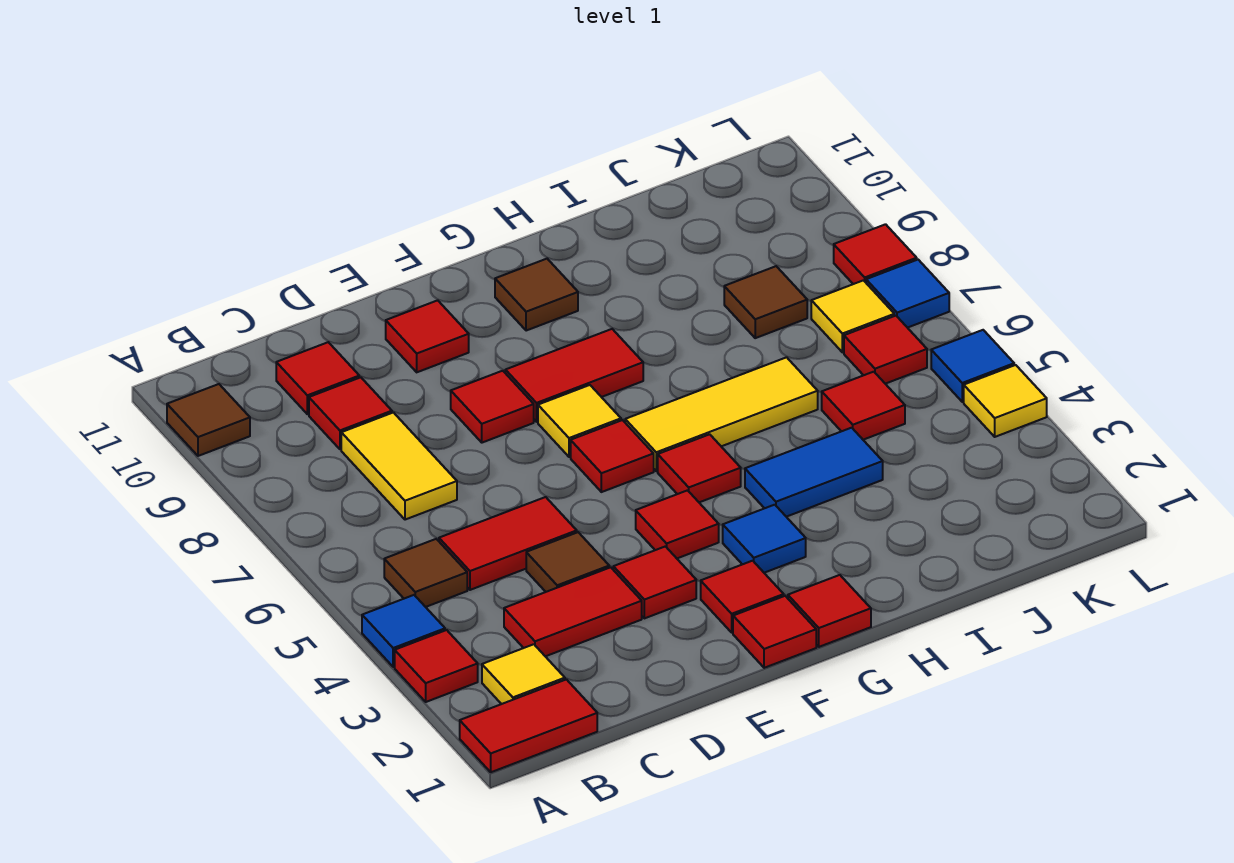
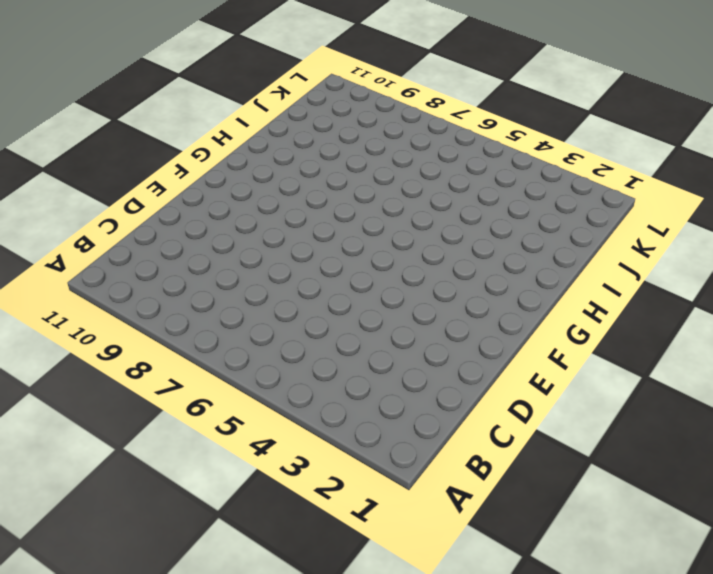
none -> red 1x2 tile [460,679,597,772]
none -> red 1x1 tile [395,630,478,702]
none -> blue 1x1 tile [362,595,445,667]
none -> brown 1x1 tile [167,384,250,456]

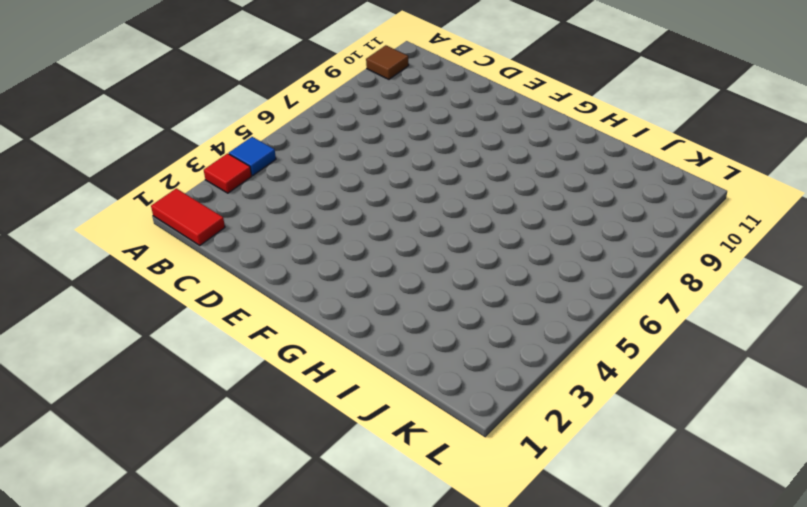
none -> yellow 1x1 tile [482,644,565,704]
none -> brown 1x1 tile [384,539,467,607]
none -> red 1x2 tile [504,567,642,656]
none -> red 1x2 tile [439,497,577,590]

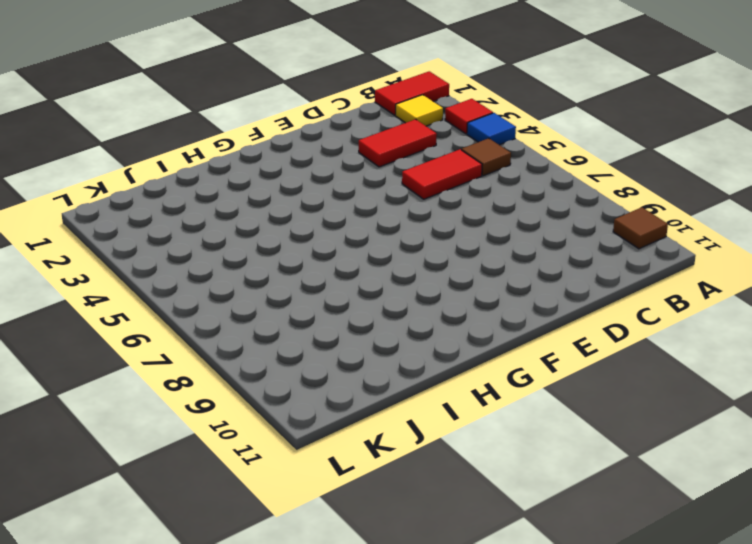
none -> yellow 1x2 tile [341,413,457,520]
none -> red 1x1 tile [309,377,392,449]
none -> red 1x1 tile [276,342,359,414]
none -> brown 1x1 tile [526,532,609,592]

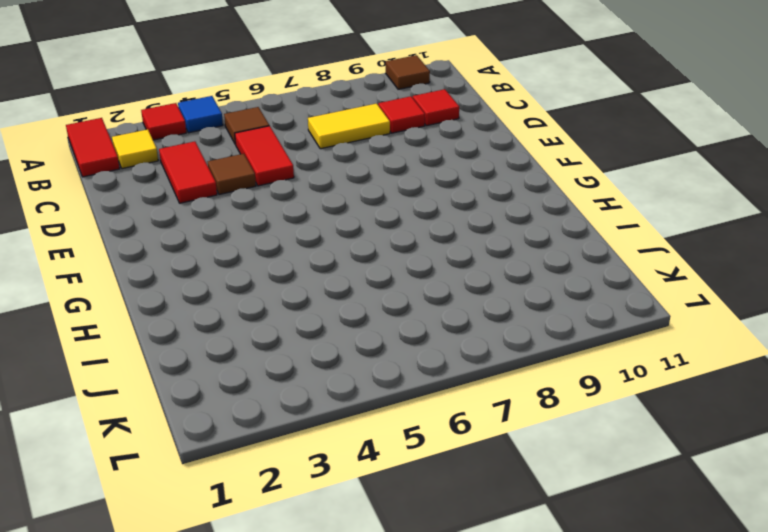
none -> red 1x1 tile [613,546,696,618]
none -> red 1x1 tile [451,371,534,443]
none -> red 1x1 tile [386,300,469,372]
none -> red 1x1 tile [733,596,816,668]

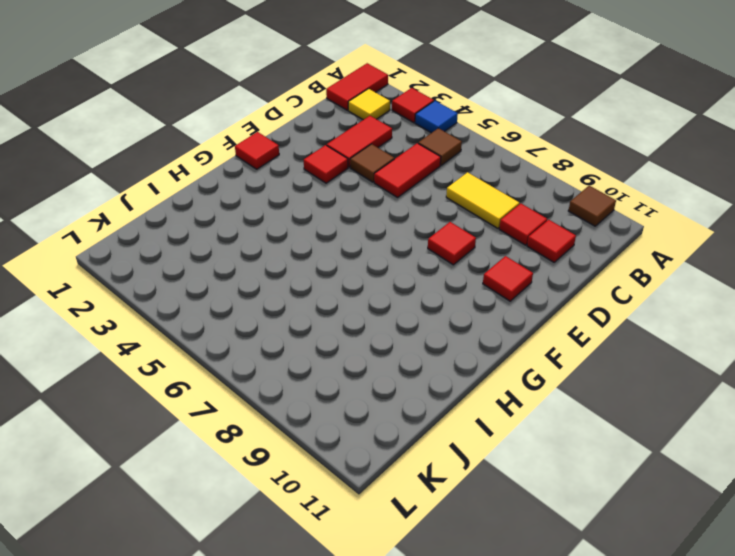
none -> red 1x1 tile [701,561,784,633]
none -> red 1x1 tile [636,490,719,558]
none -> red 1x1 tile [571,420,654,492]
none -> yellow 1x1 tile [538,385,621,457]

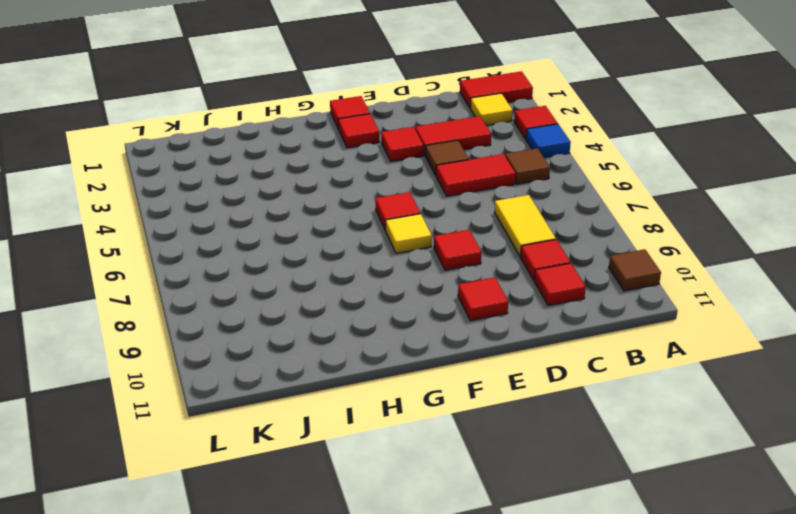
none -> red 1x1 tile [636,490,719,558]
none -> red 1x2 tile [505,329,643,422]
none -> red 1x1 tile [788,575,871,647]
none -> blue 1x1 tile [723,505,806,573]

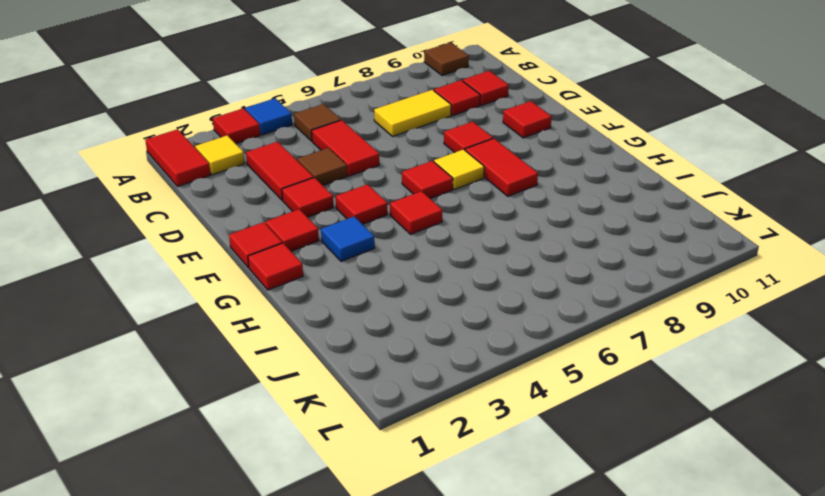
none -> yellow 1x3 tile [625,357,818,471]
none -> brown 1x1 tile [495,259,578,331]
none -> blue 1x2 tile [745,428,883,517]
none -> red 1x1 tile [822,372,905,440]

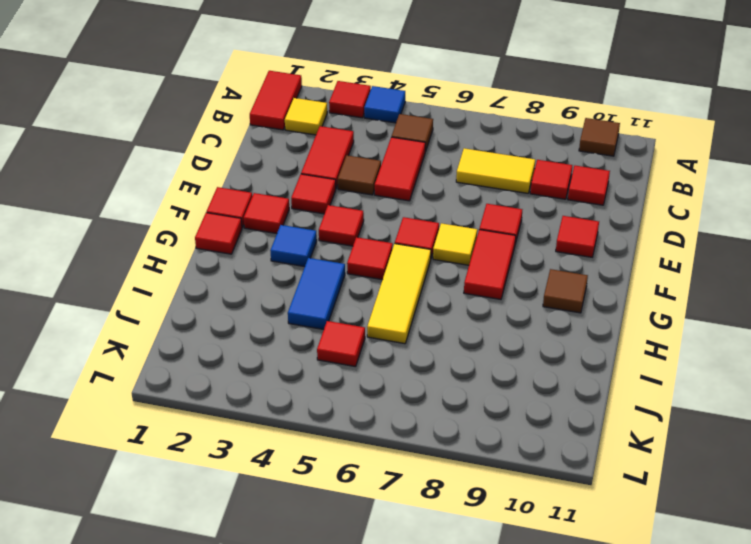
none -> brown 1x1 tile [724,266,807,338]
none -> red 1x1 tile [844,316,927,384]
none -> yellow 1x1 tile [811,280,894,352]
none -> yellow 1x1 tile [964,365,1047,437]

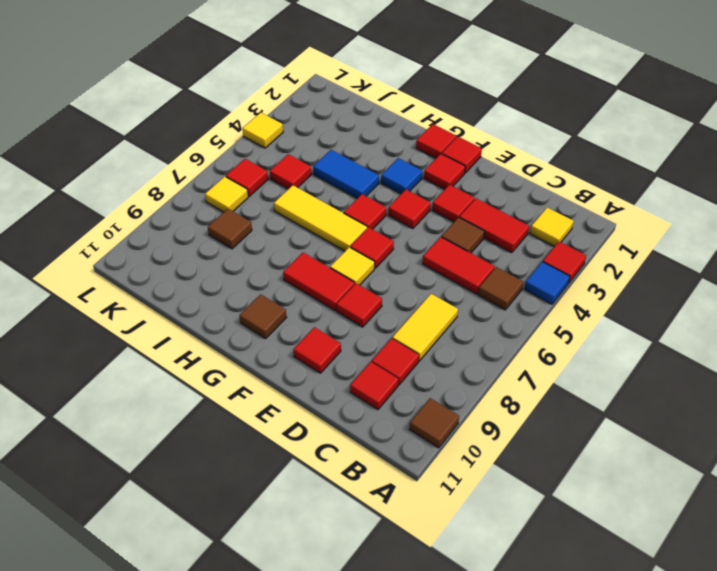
none -> red 1x2 tile [460,679,597,772]
none -> blue 1x1 tile [931,330,1014,402]
none -> blue 1x1 tile [866,260,949,328]
none -> red 1x1 tile [834,224,917,284]

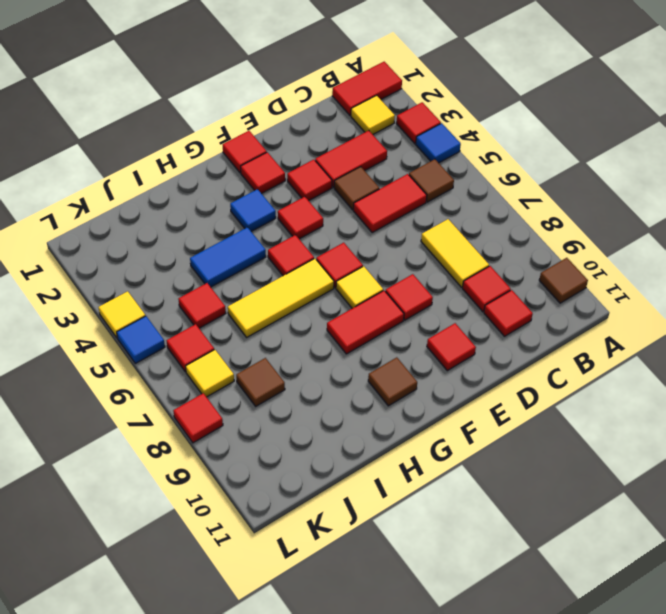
none -> red 1x1 tile [788,575,871,647]
none -> blue 1x1 tile [866,260,949,328]

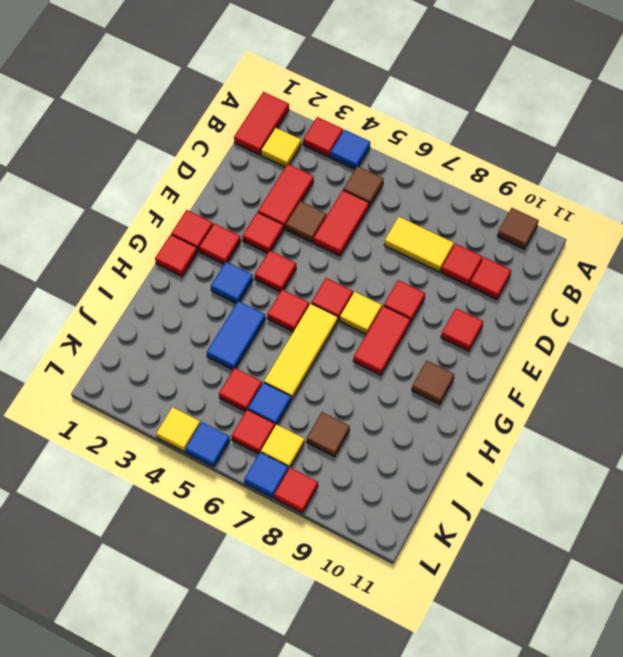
blue 1x1 tile [248,383,291,426] -> none

